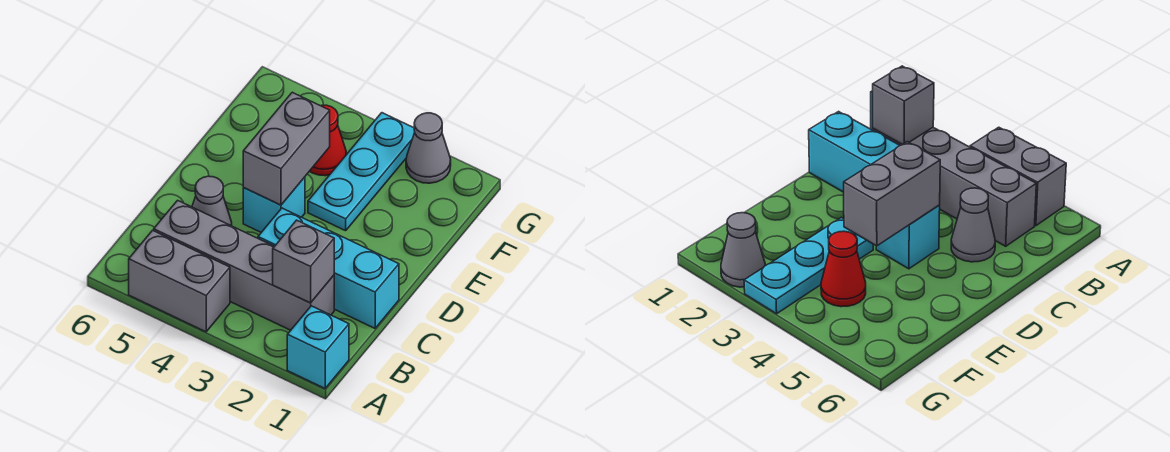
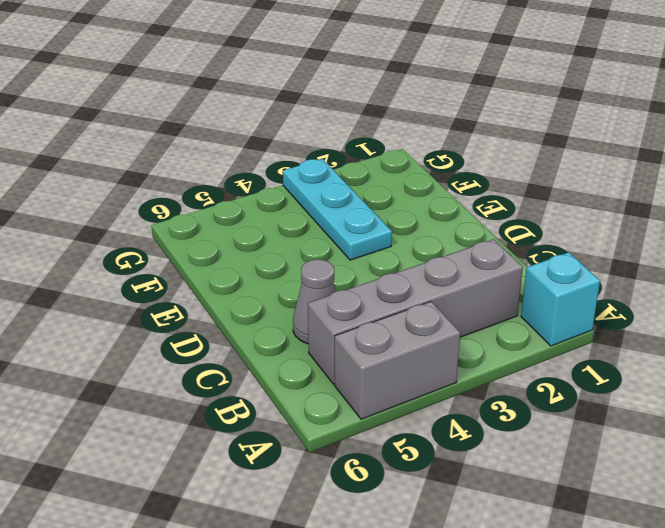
none -> cyan 1x3 brick [258,208,399,328]
none -> cyan 1x1 brick [243,177,305,232]

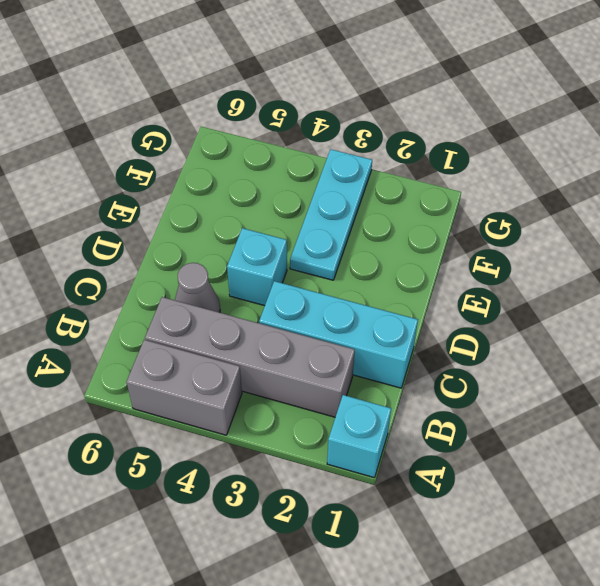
none -> red 1x1 cone [310,105,346,176]
none -> grey 1x1 cone [406,113,451,183]

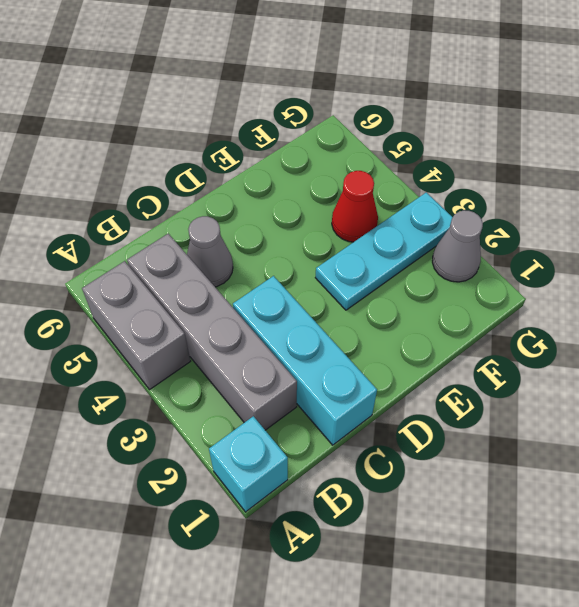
none -> cyan 1x1 brick [243,177,305,232]
none -> grey 1x1 brick [273,220,334,303]

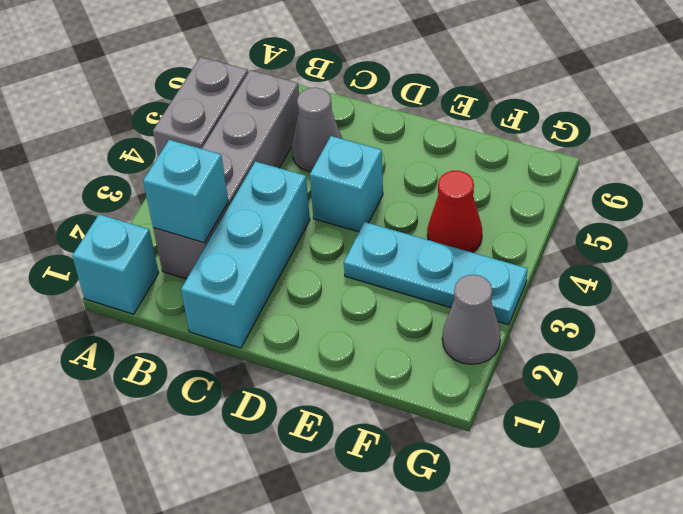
cyan 1x1 brick [143,140,228,242] -> grey 1x1 brick [273,220,334,303]
none -> grey 1x2 brick [243,92,330,205]

